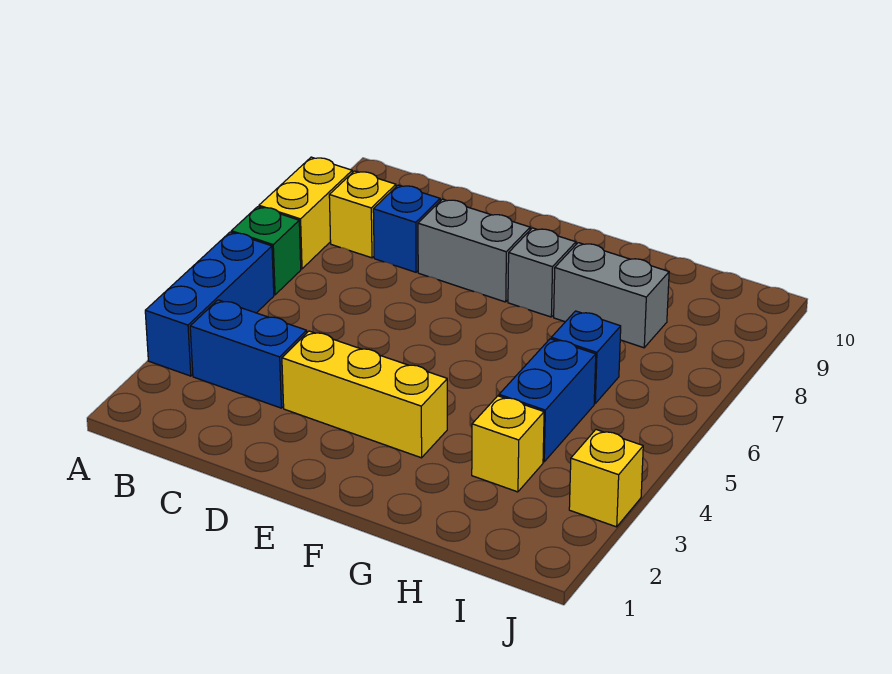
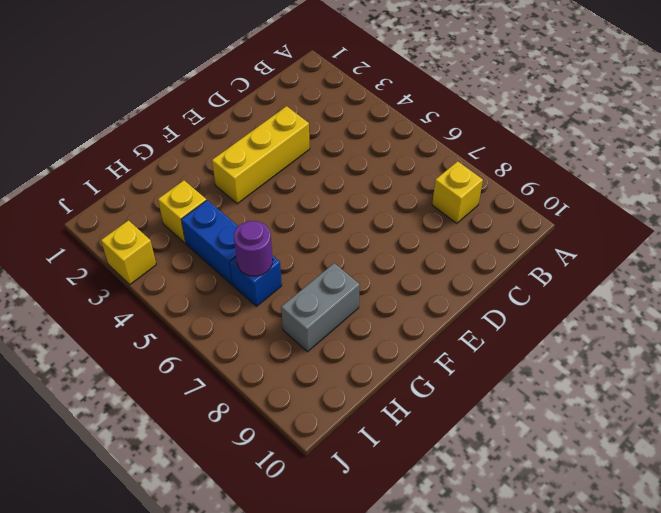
purple 1x1 round brick [234,221,273,276] -> none
none -> blue 1x3 brick [145,232,274,376]
none -> green 1x1 brick [231,207,301,295]
none -> yellow 1x2 brick [259,157,352,269]

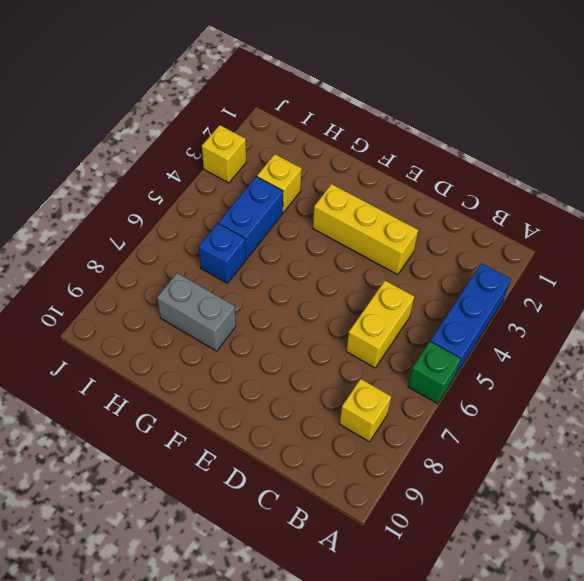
yellow 1x2 brick [346,281,414,368] -> yellow 1x2 brick moved to [259,157,352,269]
none -> blue 1x2 brick [190,300,307,408]
none -> blue 1x1 brick [373,185,440,272]
none -> grey 1x2 brick [418,199,530,302]

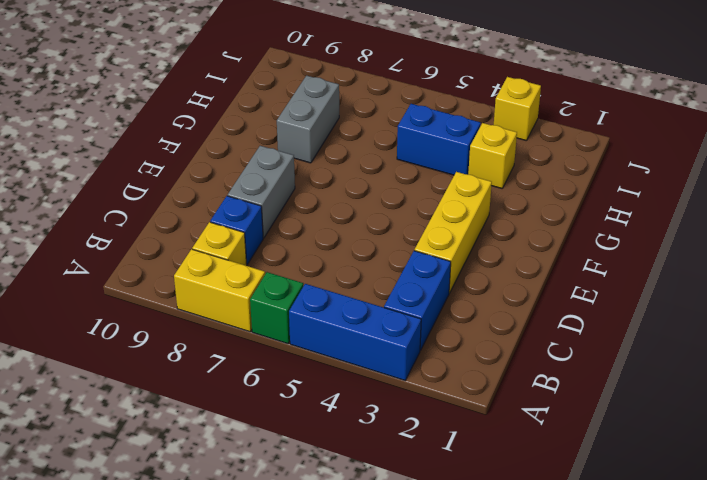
none -> grey 1x1 brick [508,228,576,317]
none -> blue 1x1 brick [551,311,621,403]

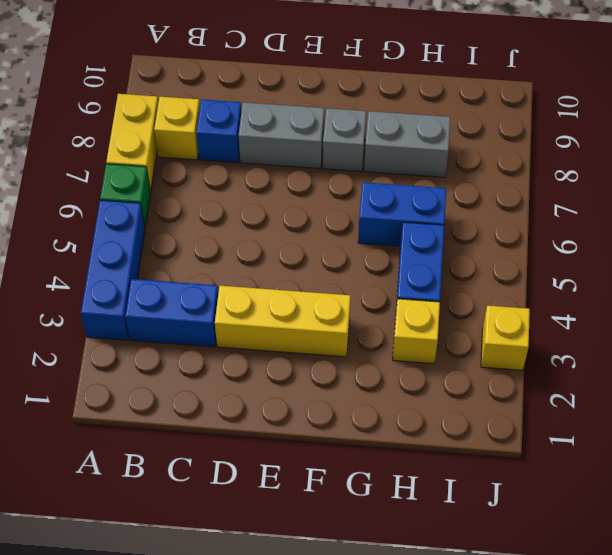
blue 1x2 brick [358,182,446,246] -> blue 1x1 brick [551,311,621,403]

